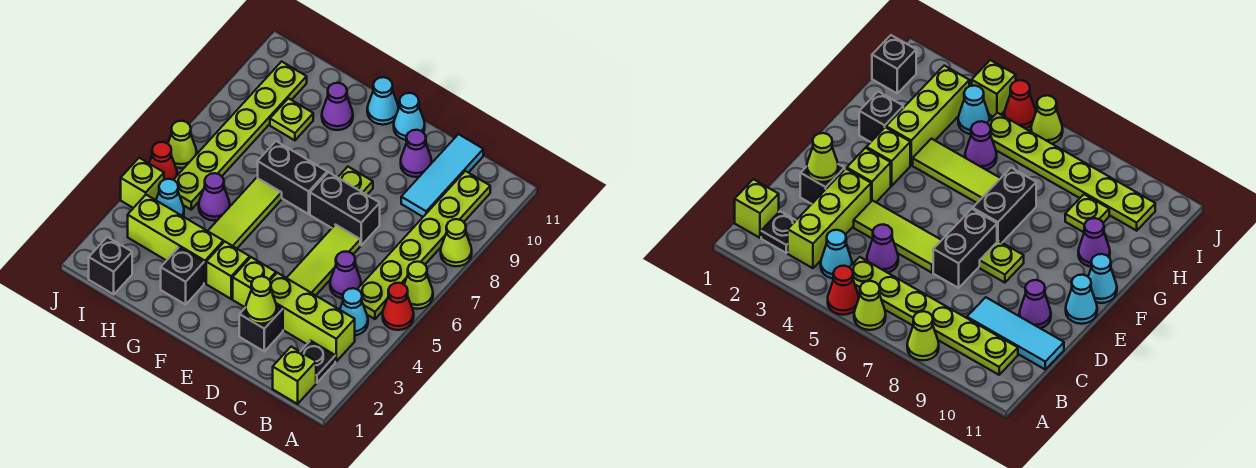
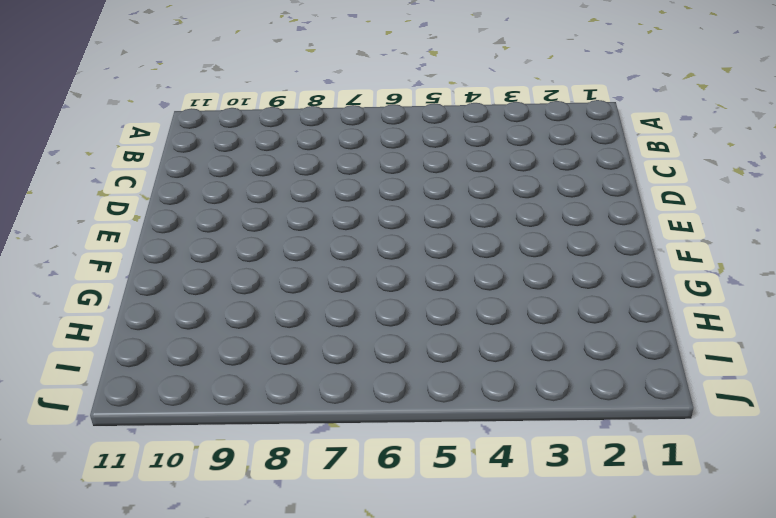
none -> red 1x1 cone [383,283,414,330]
none -> lime 1x1 cone [404,262,433,309]
none -> lime 1x1 cone [441,219,472,266]
none -> lime 1x1 brick [273,347,316,404]

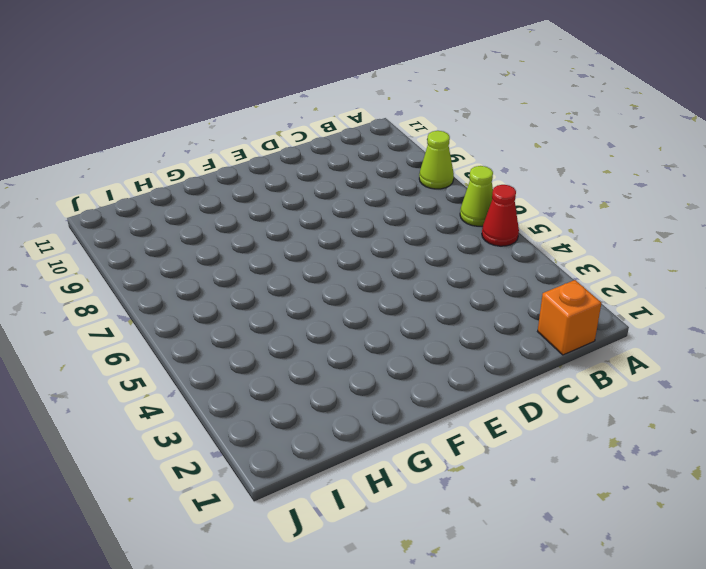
orange 1x1 brick [538,280,601,355] -> lime 1x1 brick [273,347,316,404]
none -> black 1x1 plate [300,341,335,383]
none -> lime 1x3 brick [270,273,355,361]
none -> cyan 1x1 cone [340,288,368,335]
none -> lime 1x6 plate [357,171,490,319]

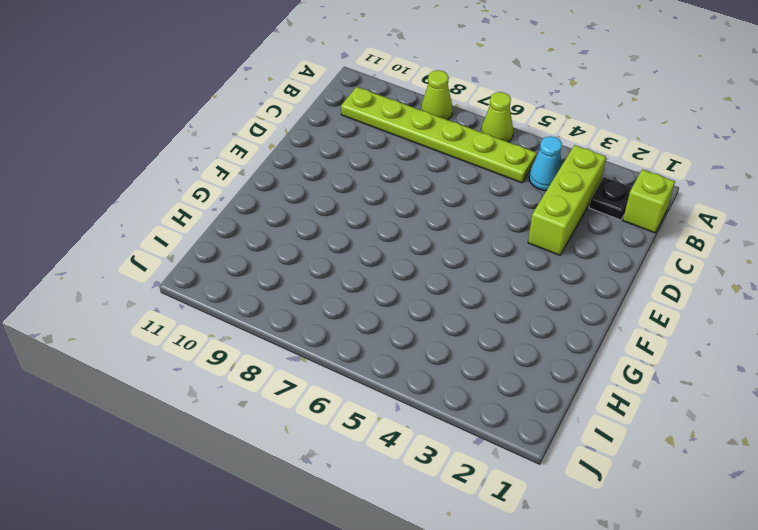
none -> red 1x1 cone [383,283,414,330]
none -> purple 1x1 cone [330,252,361,298]
none -> cyan 1x3 tile [401,134,483,217]
none -> black 1x1 brick [239,305,283,351]

